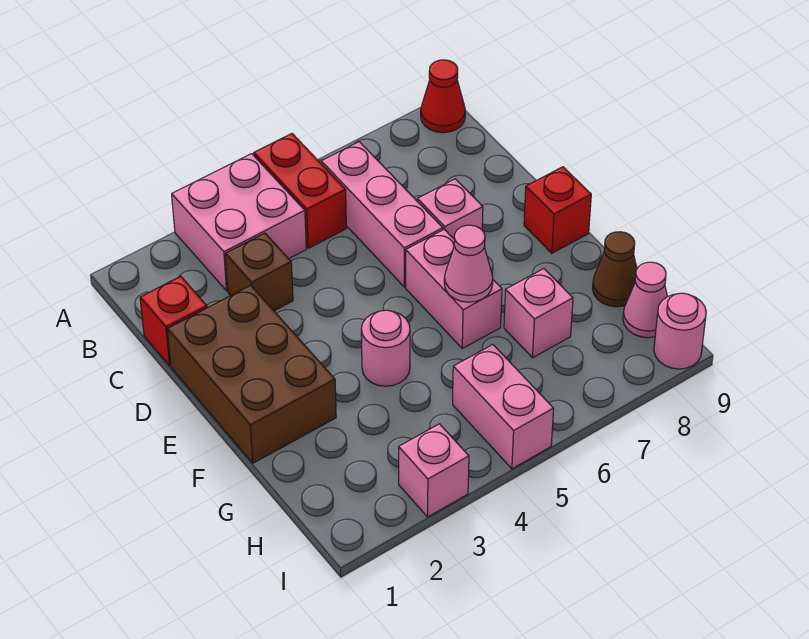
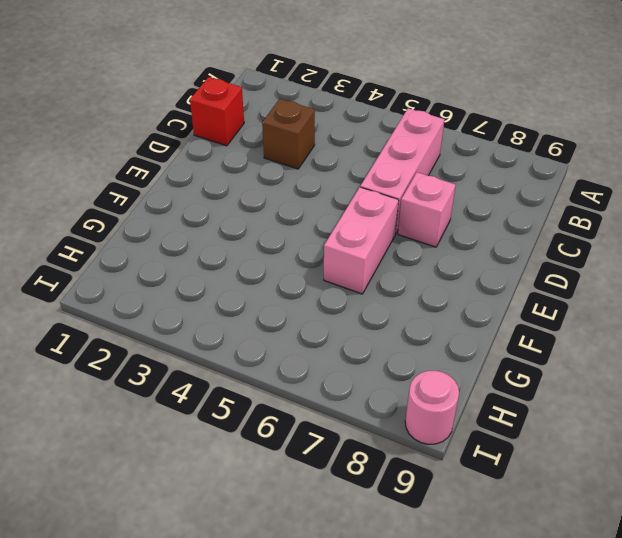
none -> pink 2x2 brick [172,154,306,291]
none -> red 1x2 brick [254,134,346,248]
none -> red 1x1 cone [421,60,465,133]

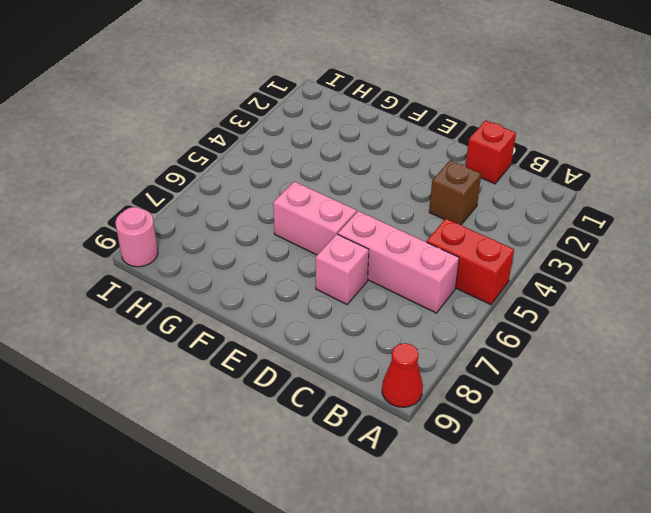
none -> pink 2x2 brick [172,154,306,291]
none -> brown 2x3 brick [167,285,336,463]
none -> red 1x1 brick [524,167,591,253]

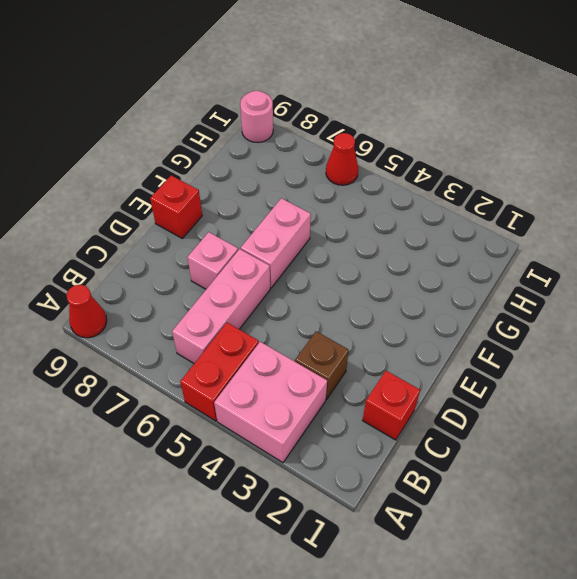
red 1x1 cone [326,133,358,185] -> none
none -> brown 2x3 brick [167,285,336,463]
none -> pink 1x1 round brick [361,310,410,386]
none -> pink 1x1 brick [504,269,573,358]

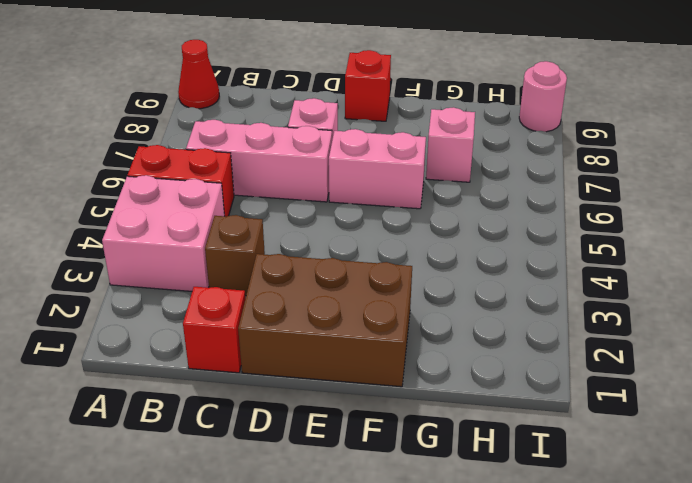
none -> pink 1x1 round brick [361,310,410,386]
none -> brown 1x1 cone [593,232,637,307]
none -> pink 1x2 brick [453,345,554,469]

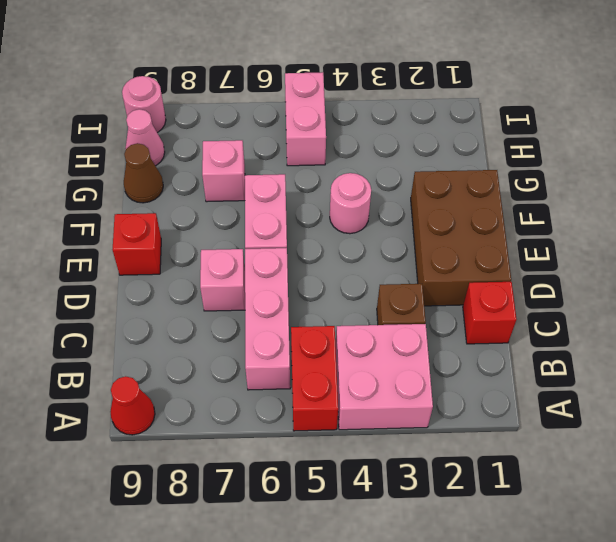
none -> pink 1x1 brick [399,424,469,517]
none -> pink 1x1 cone [444,225,493,302]

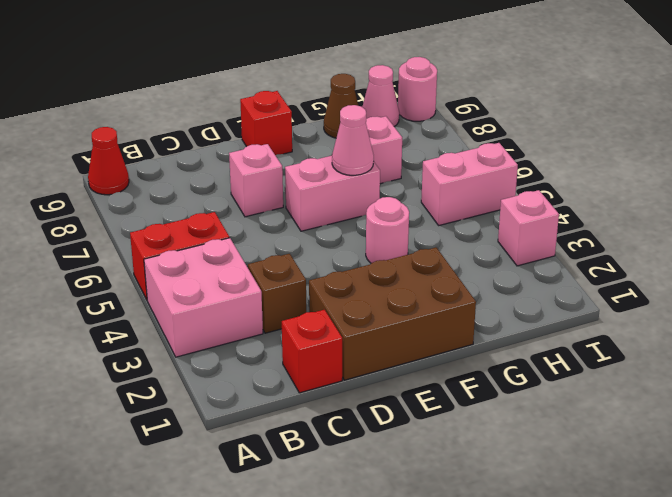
none -> pink 1x3 brick [321,142,443,287]

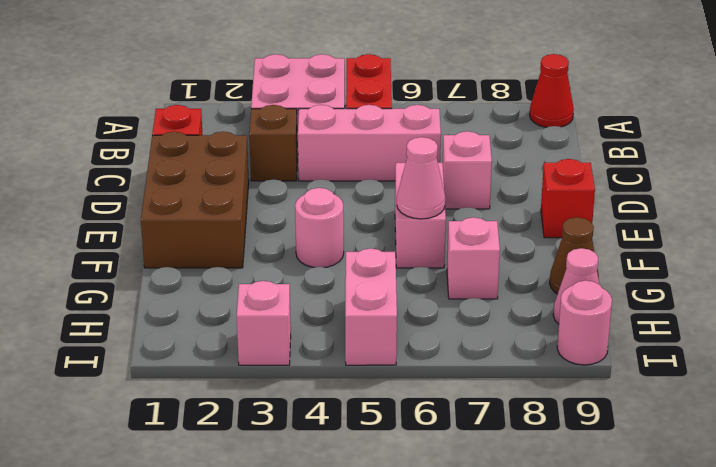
pink 1x3 brick [298,105,441,181] -> pink 1x3 brick turned to [321,142,443,287]

